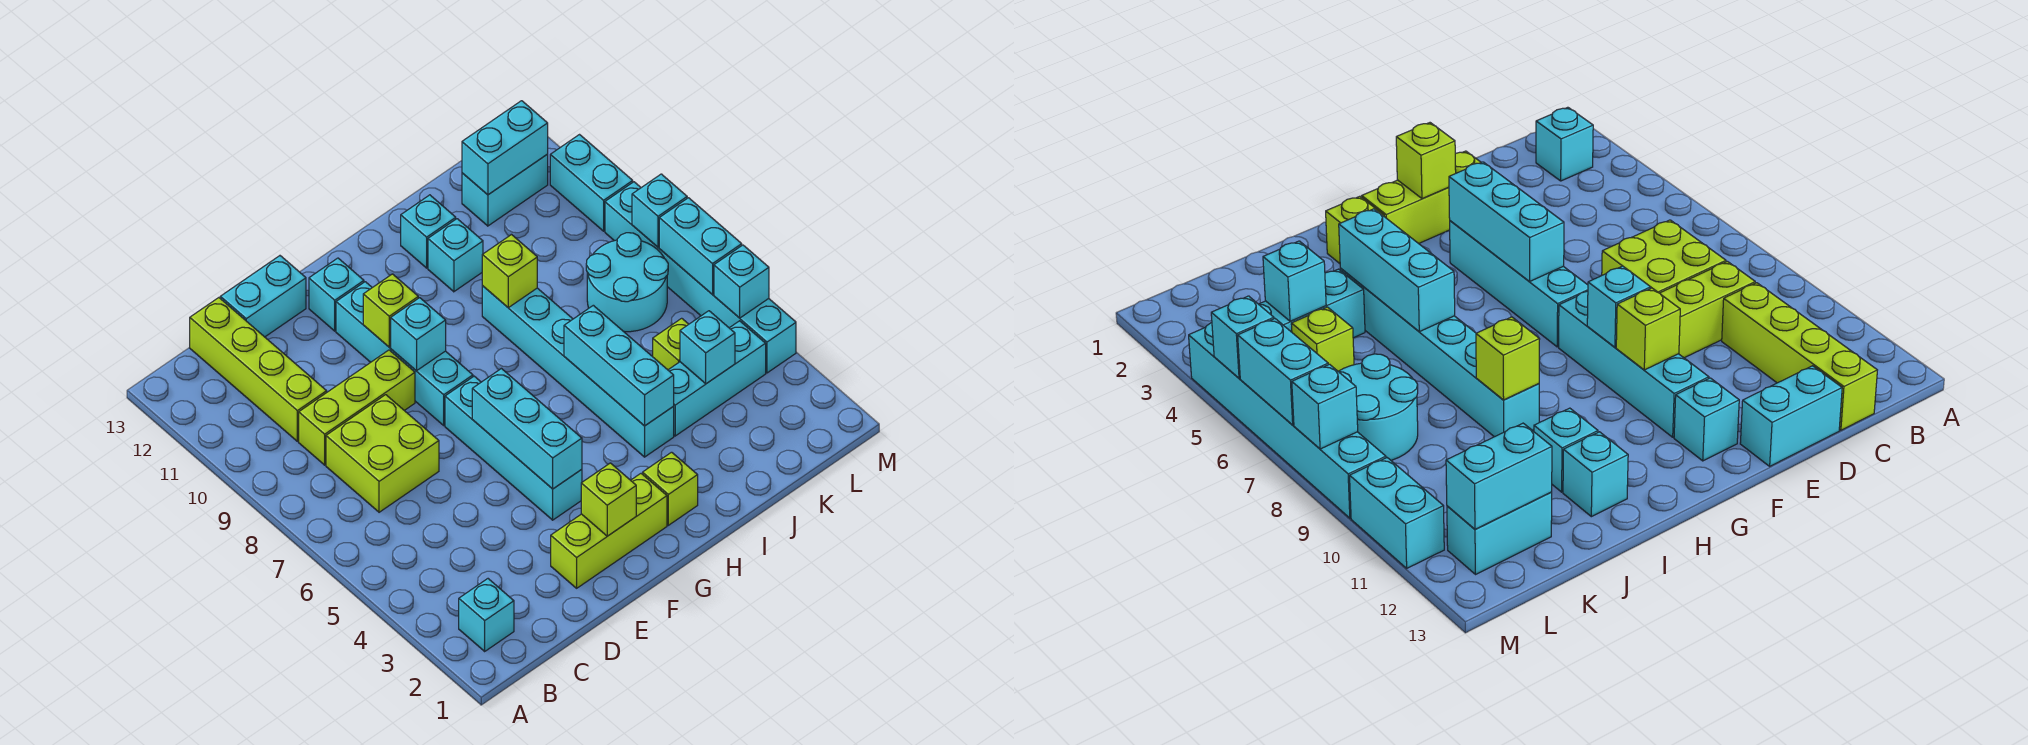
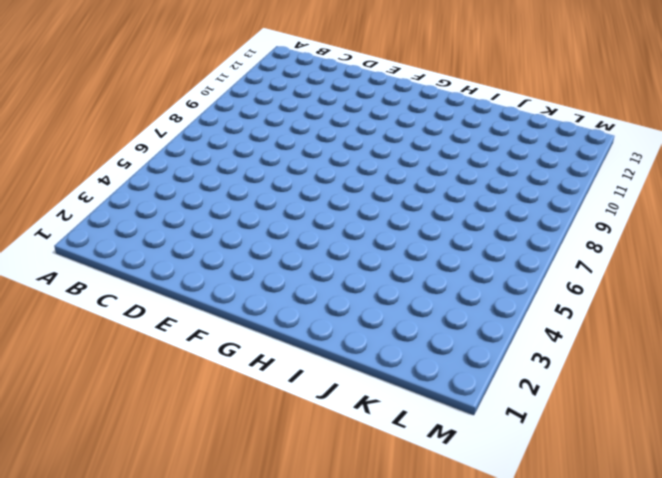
none -> cyan 1x1 brick [459,579,514,651]
none -> lime 2x2 brick [326,395,439,512]
none -> lime 1x3 brick [299,350,415,465]
none -> lime 1x4 brick [190,298,327,441]

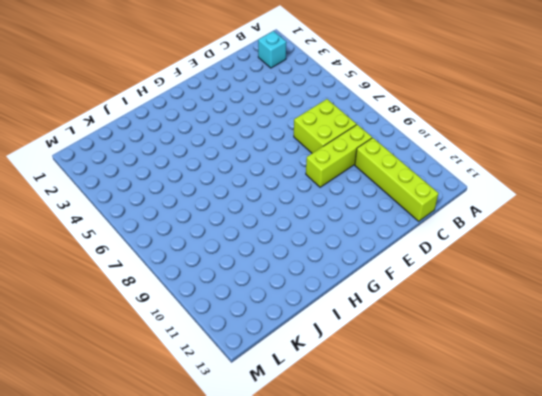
none -> cyan 1x2 brick [220,256,306,337]
none -> lime 1x3 brick [551,474,667,588]
none -> cyan 1x4 brick [445,376,582,520]
none -> cyan 1x4 brick [336,282,473,425]

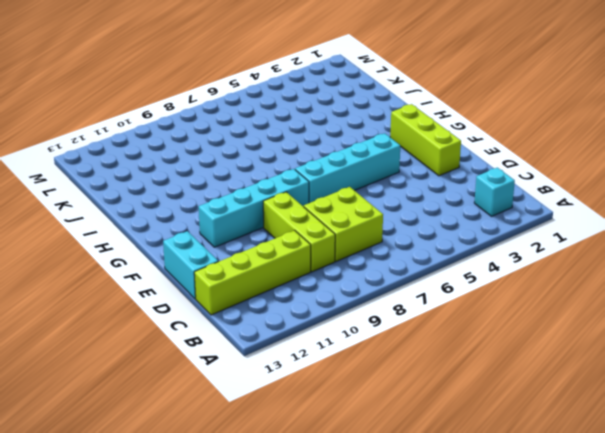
none -> cyan 1x1 brick [309,258,364,331]
none -> lime 1x1 brick [643,452,698,525]
none -> cyan 1x6 brick [482,286,674,457]
none -> cyan 1x1 brick [428,219,483,292]

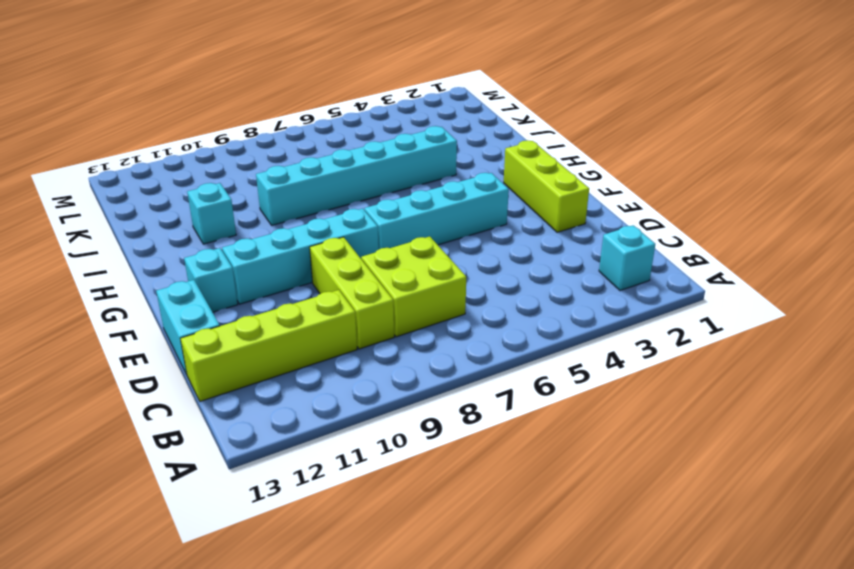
none -> lime 1x1 brick [643,452,698,525]
none -> cyan 1x1 brick [401,195,456,268]
none -> cyan 1x3 brick [668,321,766,436]
none -> lime 1x1 brick [653,318,689,370]

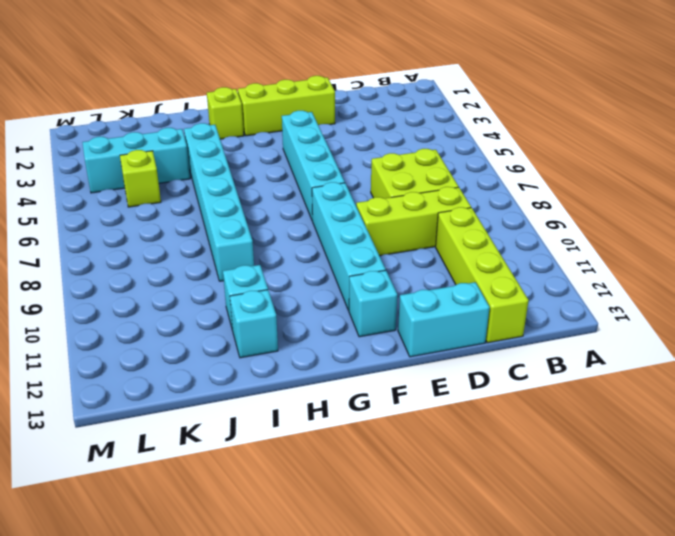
none -> cyan 1x1 brick [459,579,514,651]
none -> cyan 2x2 round brick [586,233,668,332]
none -> cyan 1x2 brick [462,154,548,226]
none -> cyan 1x6 brick [605,182,796,373]

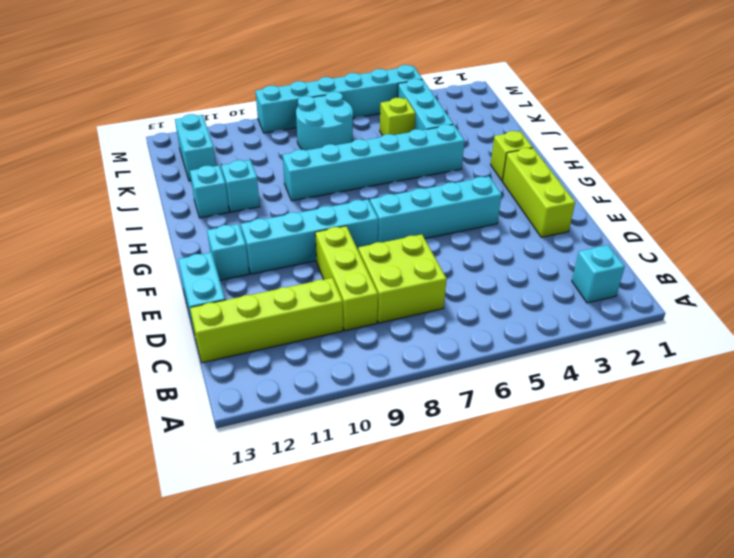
none -> cyan 1x2 brick [550,135,633,231]
none -> lime 1x1 brick [581,463,636,536]
none -> cyan 1x3 brick [472,369,582,489]
none -> cyan 1x1 brick [391,298,446,371]

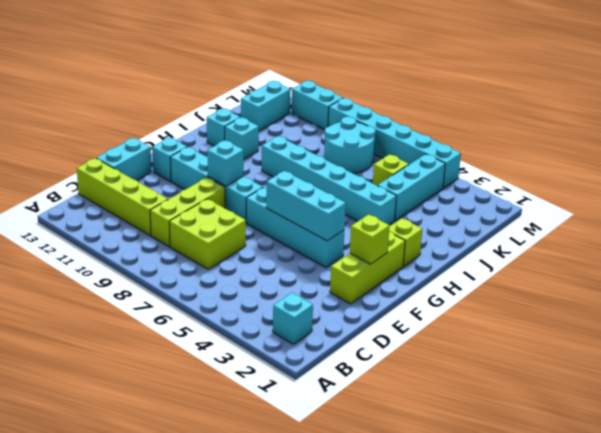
none -> lime 1x1 brick [363,274,418,347]
none -> cyan 1x3 brick [564,305,674,426]
none -> lime 1x1 brick [482,235,537,308]
none -> cyan 1x1 brick [680,311,735,384]

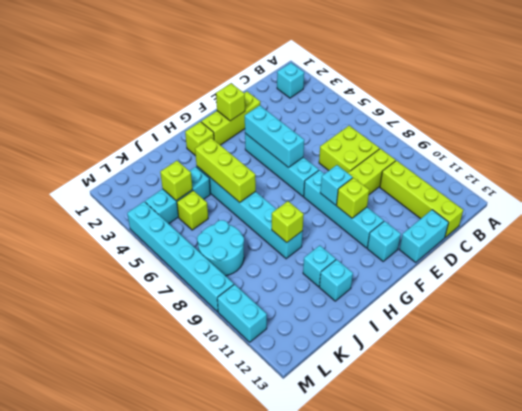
lime 1x3 brick [195,138,256,202] -> cyan 1x3 brick [564,305,674,426]
lime 1x1 brick [160,161,192,201] -> cyan 1x1 brick [680,311,735,384]
none -> cyan 1x2 brick [462,154,548,226]
none -> cyan 1x2 brick [462,101,548,195]
none -> cyan 1x1 brick [714,245,769,318]
none -> cyan 1x2 brick [659,198,742,294]

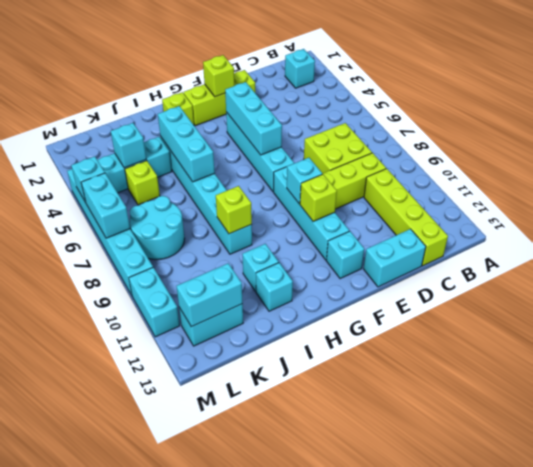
none -> cyan 1x1 brick [632,174,687,247]

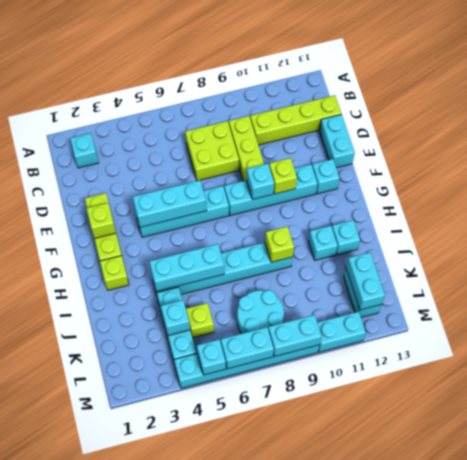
cyan 1x2 brick [268,315,322,357] -> cyan 1x1 brick [632,174,687,247]

